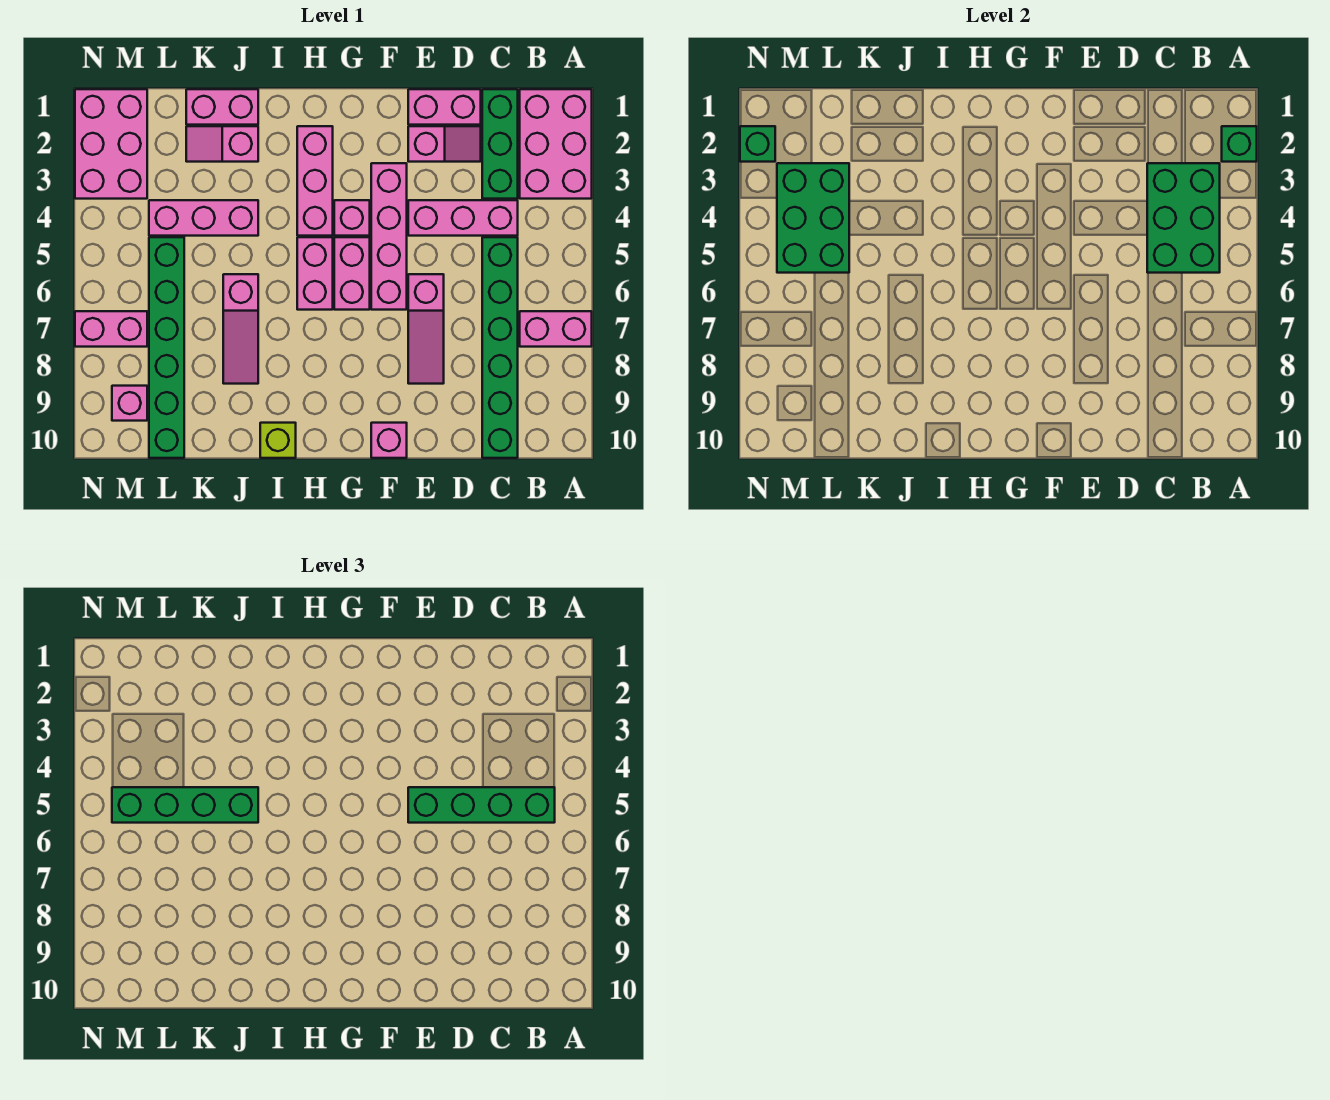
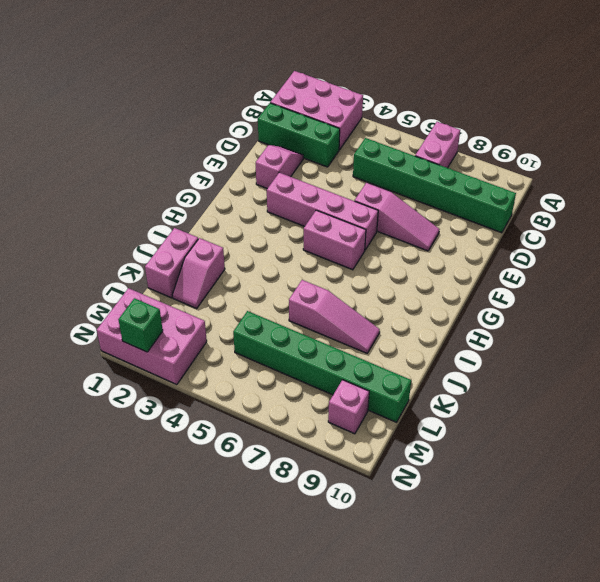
none -> pink 1x3 brick [408,200,518,236]
none -> pink 1x2 brick [408,89,481,125]
none -> pink 1x1 brick [371,423,407,458]

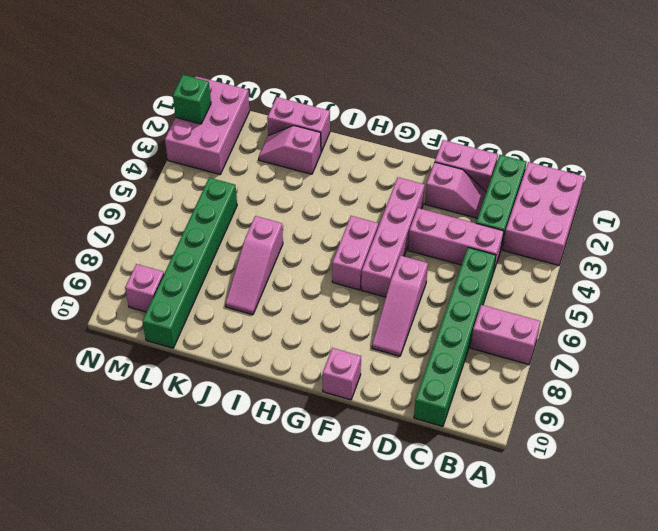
none -> pink 1x1 brick [334,200,370,236]
none -> pink 1x3 brick [297,126,333,236]
none -> pink 1x2 brick [297,237,333,310]

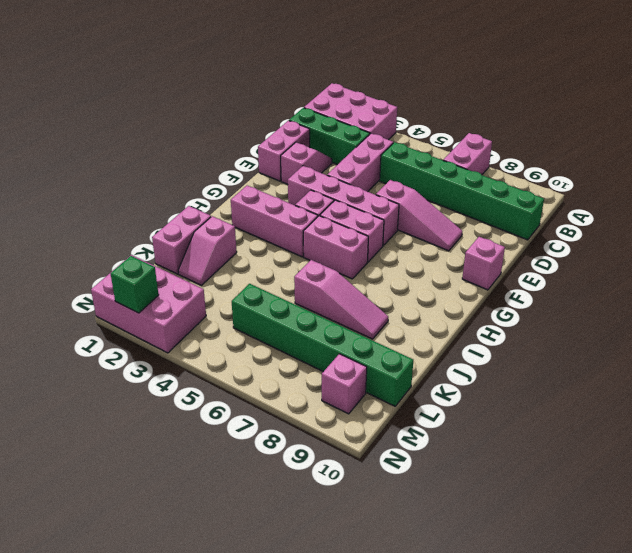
none -> lime 1x1 brick [260,423,296,458]
none -> pink 1x3 brick [149,200,258,236]
none -> pink 1x2 brick [75,311,147,347]

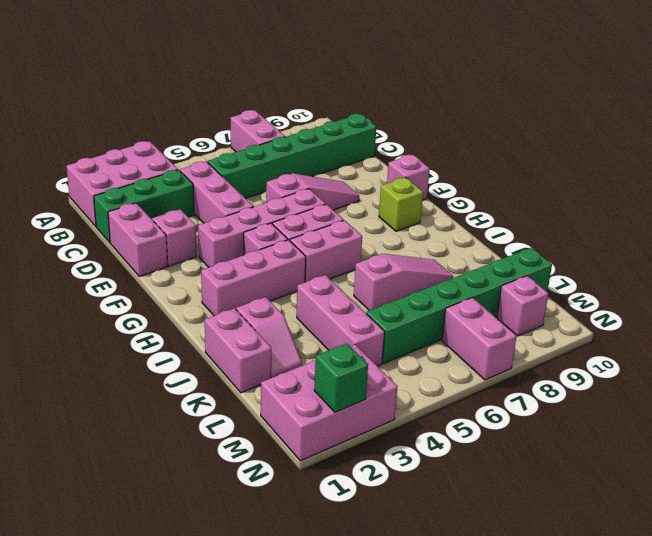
lime 1x1 brick [379,177,423,231] -> lime 1x1 brick moved to [260,423,296,458]
none -> green 1x1 brick [1222,126,1257,162]
none -> green 2x3 brick [1147,163,1220,273]
none -> green 2x3 brick [777,163,849,273]

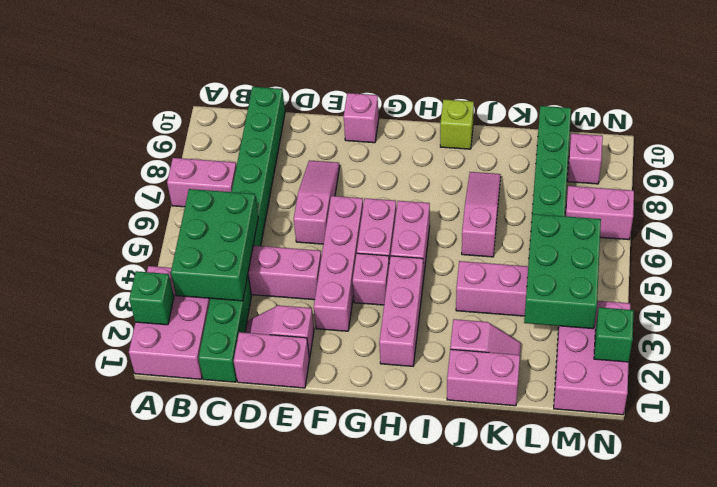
none -> green 1x4 brick [408,787,555,823]
none -> green 1x4 brick [112,787,258,823]

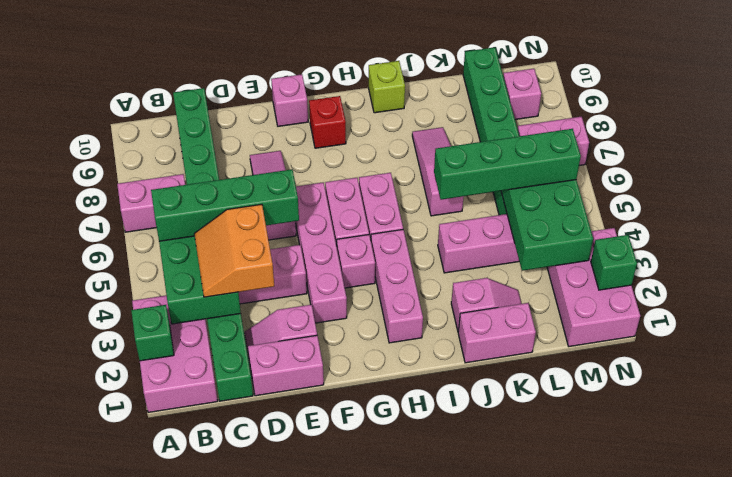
orange 2x2 slope [194,204,274,297] -> none
red 1x1 brick [309,96,346,148] -> none

